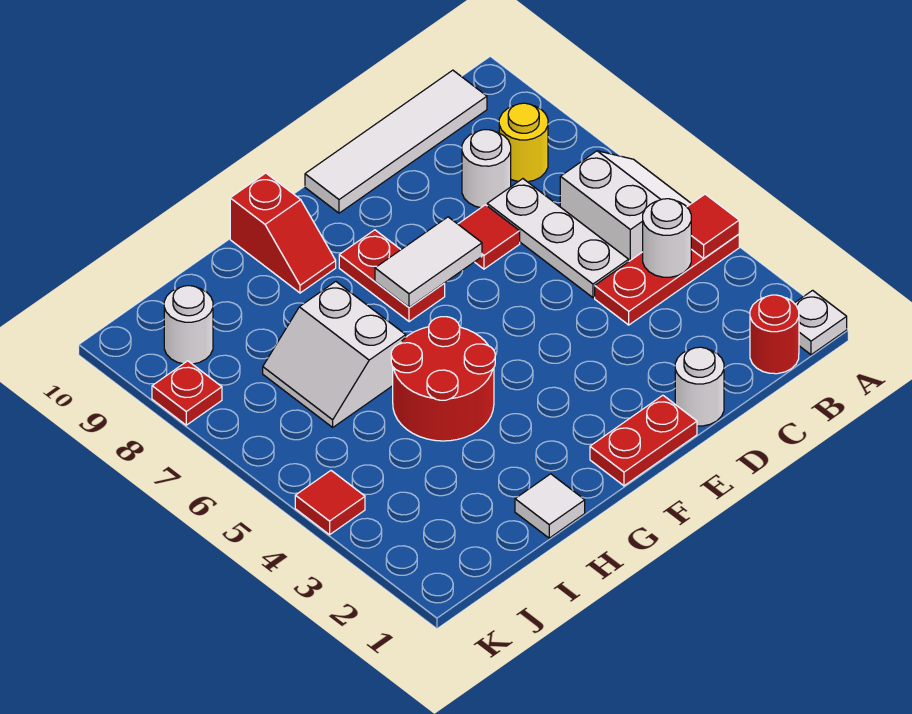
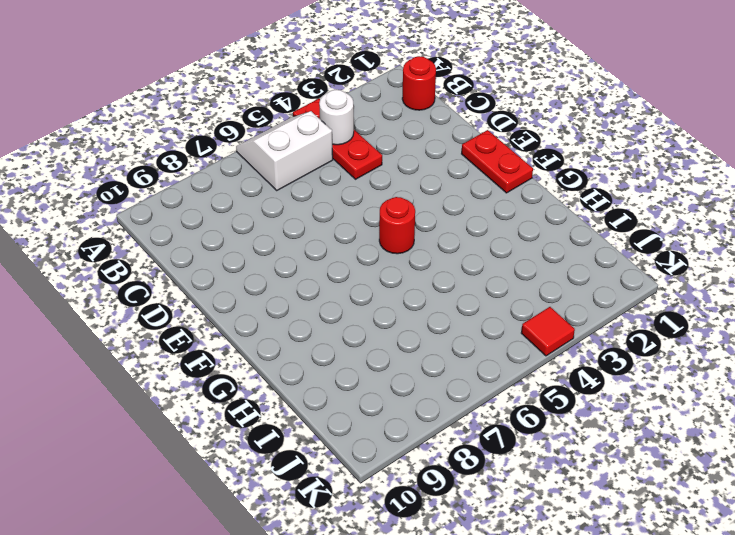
red 1x1 round brick [379,197,415,254] -> none
none -> white 1x1 plate [794,290,847,355]
none -> yellow 1x1 round brick [499,103,548,182]
none -> white 1x4 tile [305,70,487,213]

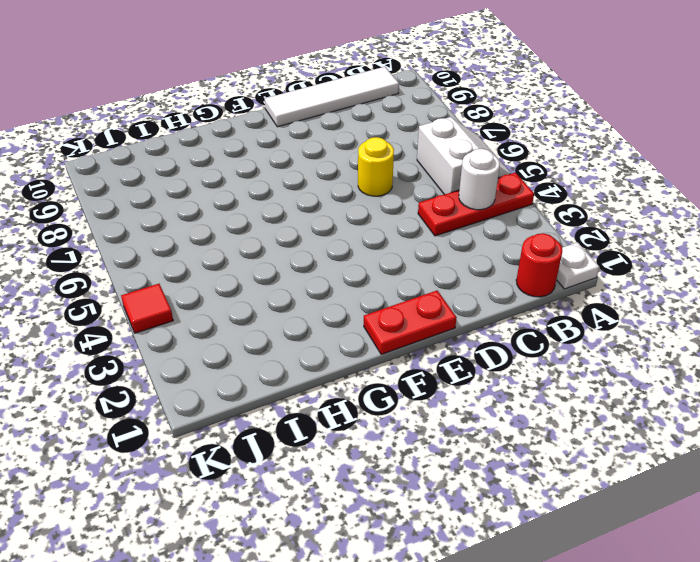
yellow 1x1 round brick [358,137,394,196] -> yellow 1x1 round brick moved to [499,103,548,182]
none -> white 1x3 plate [487,179,629,298]
none -> white 1x1 round brick [462,130,511,208]
none -> white 1x1 round brick [675,347,724,426]

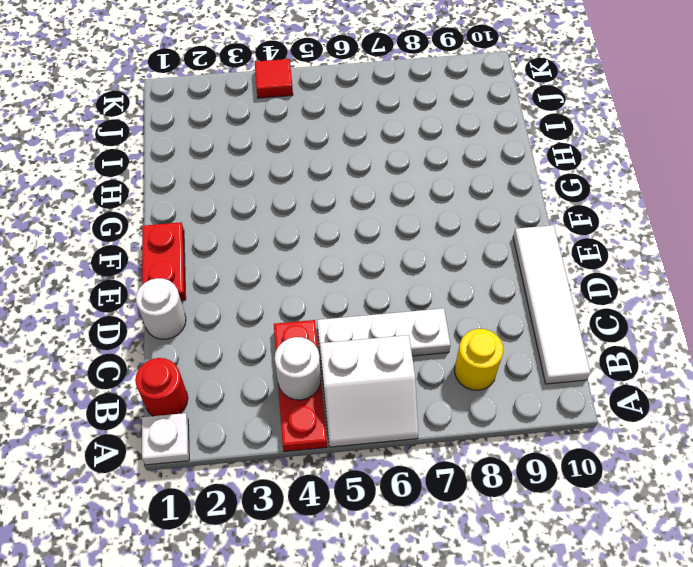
none -> white 1x1 round brick [462,130,511,208]
none -> red 1x1 tile [458,205,520,269]
none -> red 1x2 plate [339,230,445,322]

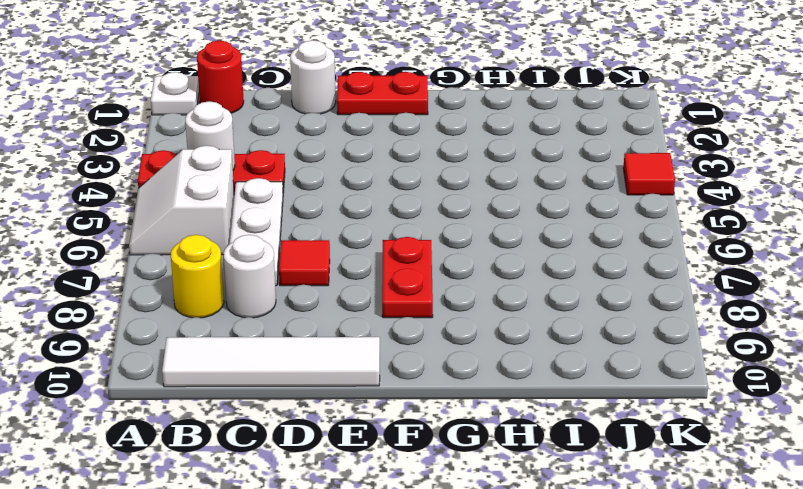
none -> red 2x2 round brick [391,317,495,441]
none -> red 1x2 slope [230,173,336,293]
none -> white 1x1 tile [515,474,585,538]

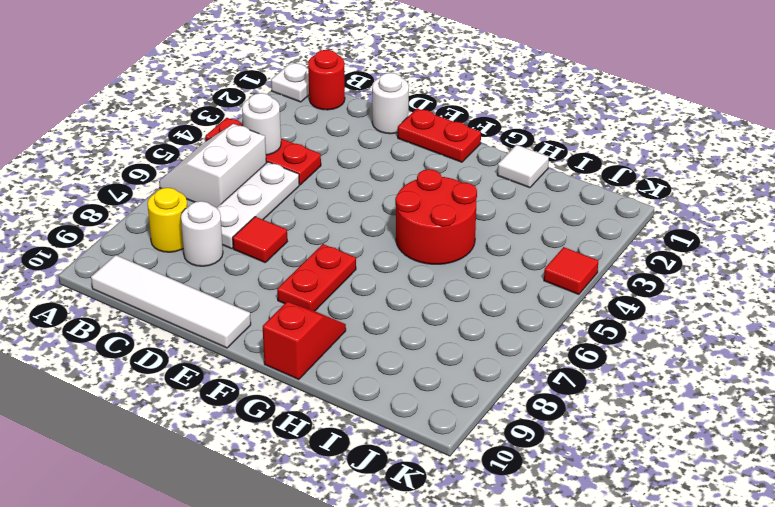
none -> white 2x2 slope [263,281,406,427]
none -> white 1x1 round brick [164,286,213,364]
none -> red 1x1 plate [152,361,222,425]

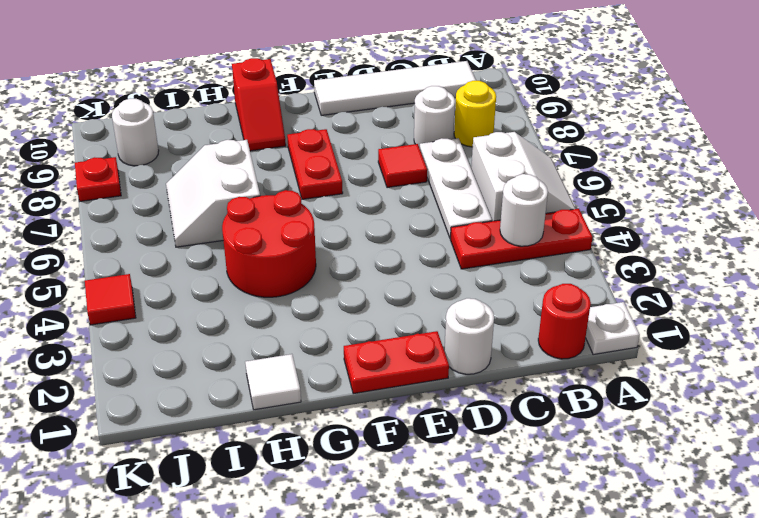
none -> red 1x1 tile [687,194,739,258]
none -> white 1x2 tile [375,217,482,307]

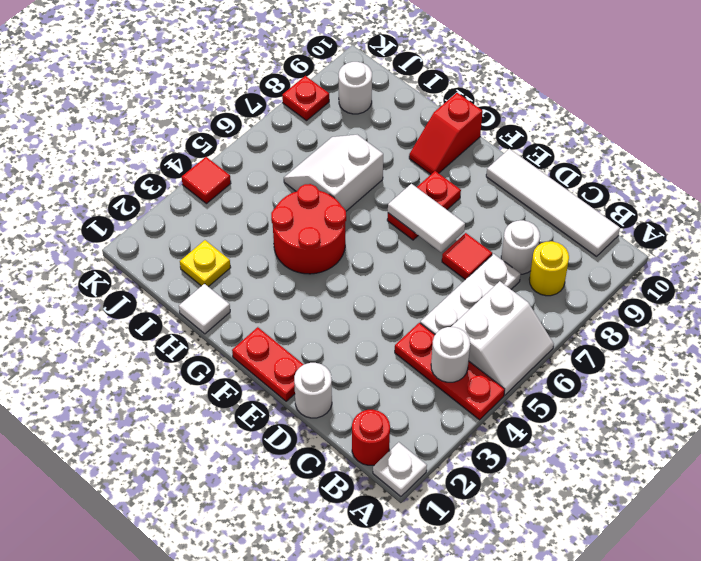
yellow 1x1 plate [180,240,231,287] -> none
none -> red 1x1 tile [687,194,739,258]

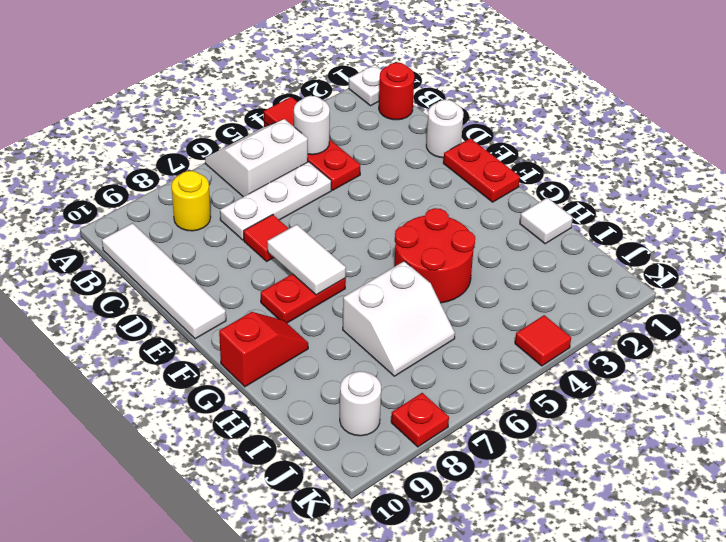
none -> white 1x1 round brick [462,130,511,208]

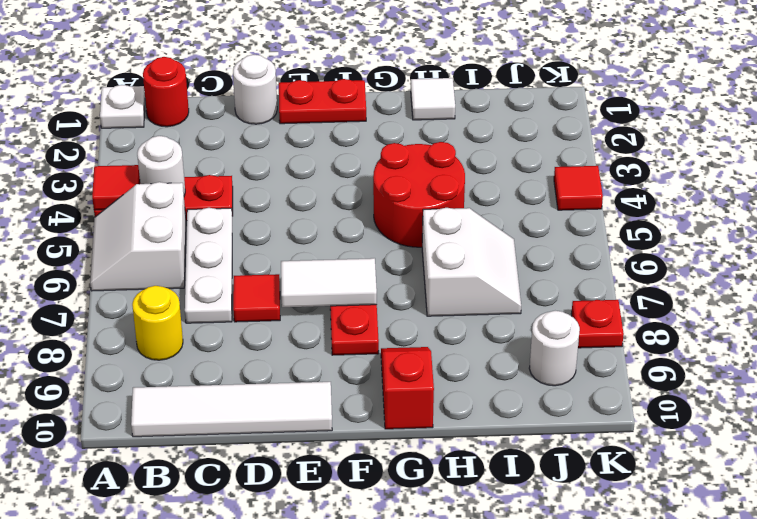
none -> white 1x1 round brick [462,130,511,208]

